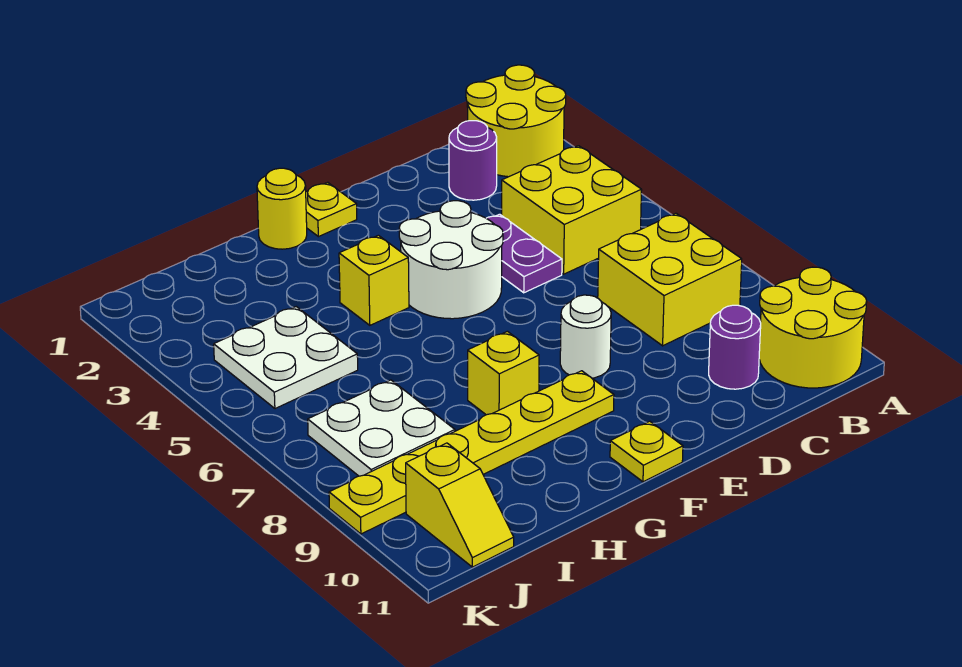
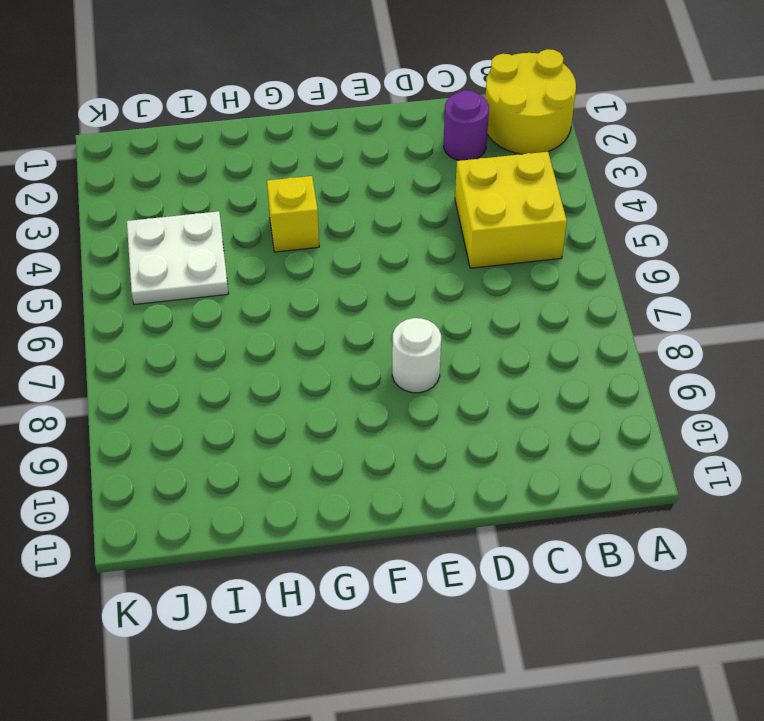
none -> yellow 2x2 round brick [759,267,867,388]
none -> yellow 2x2 brick [598,213,742,346]
none -> purple 1x1 round brick [709,305,761,389]

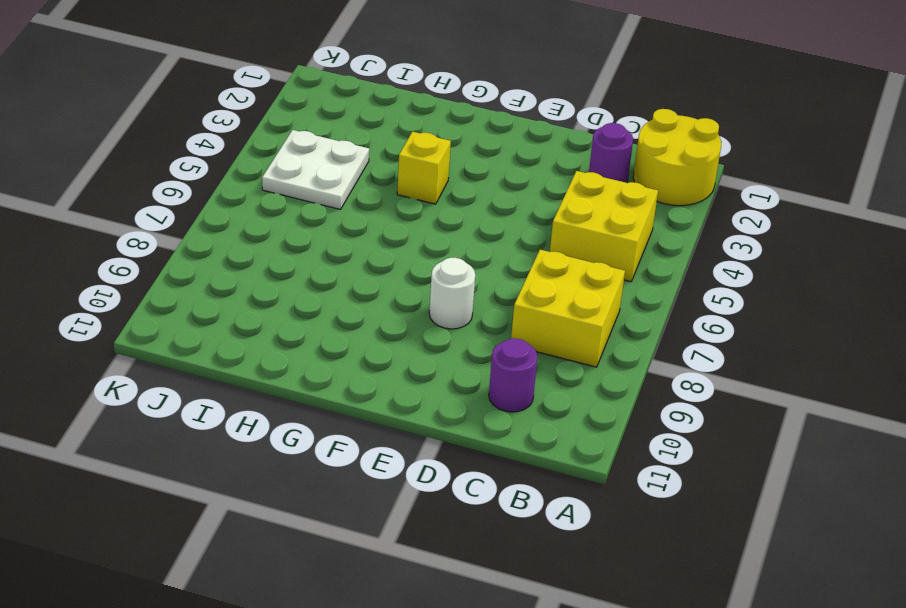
none -> yellow 2x2 round brick [759,267,867,388]
none -> purple 1x2 plate [486,214,562,293]
none -> white 2x2 round brick [399,201,503,319]

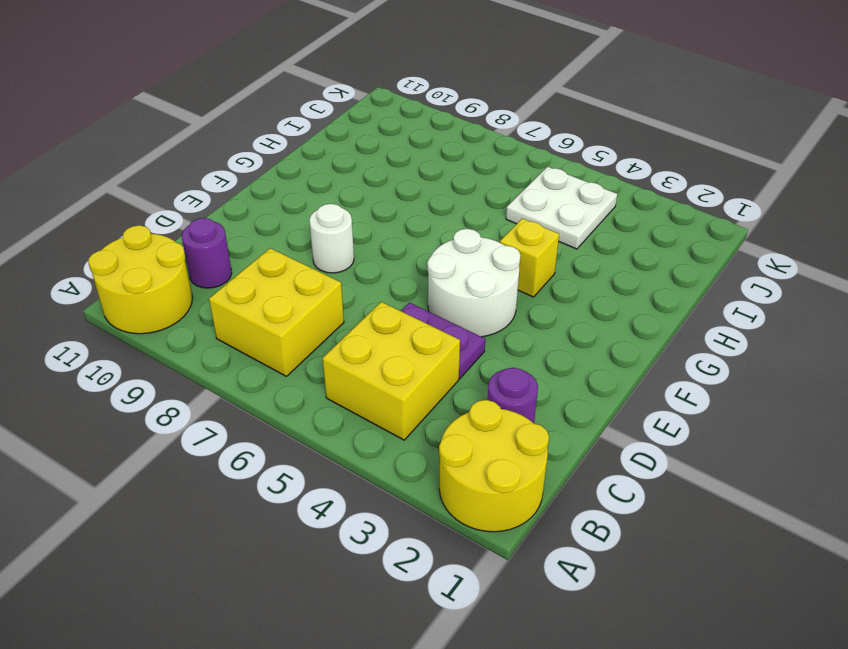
none -> yellow 1x1 plate [306,182,357,237]
none -> yellow 1x6 plate [329,371,614,534]
none -> yellow 1x1 plate [610,421,683,482]

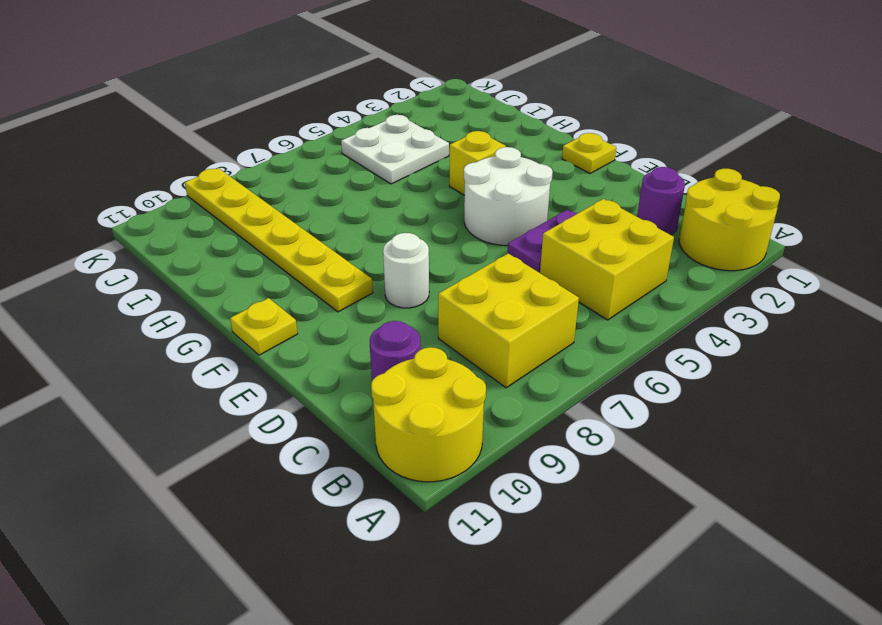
none -> yellow 1x1 round brick [257,168,307,249]
none -> yellow 1x1 brick [468,331,539,415]
none -> white 2x2 plate [308,380,455,476]

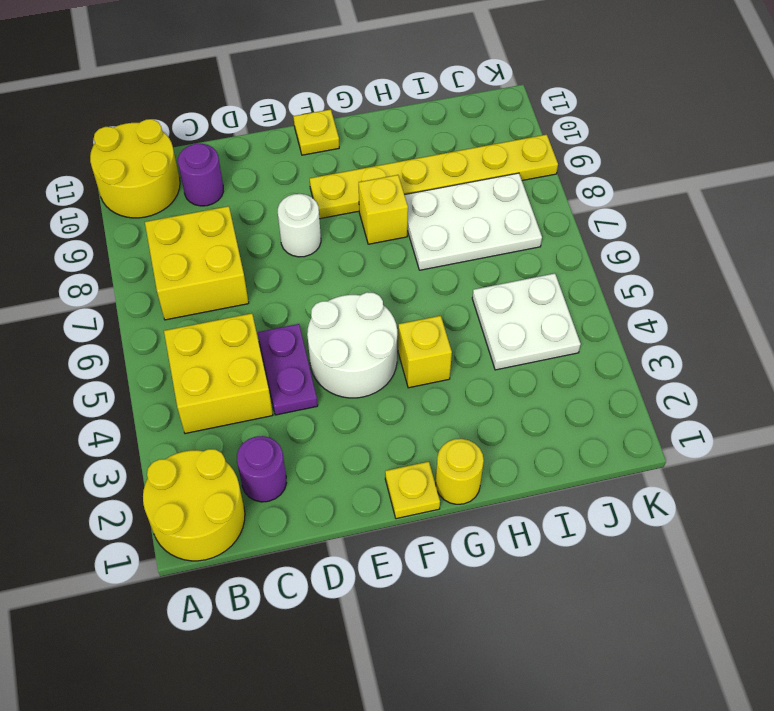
white 2x3 plate [405,173,542,270] -> white 2x2 plate [308,380,455,476]
none -> yellow 1x2 slope [406,443,514,567]

